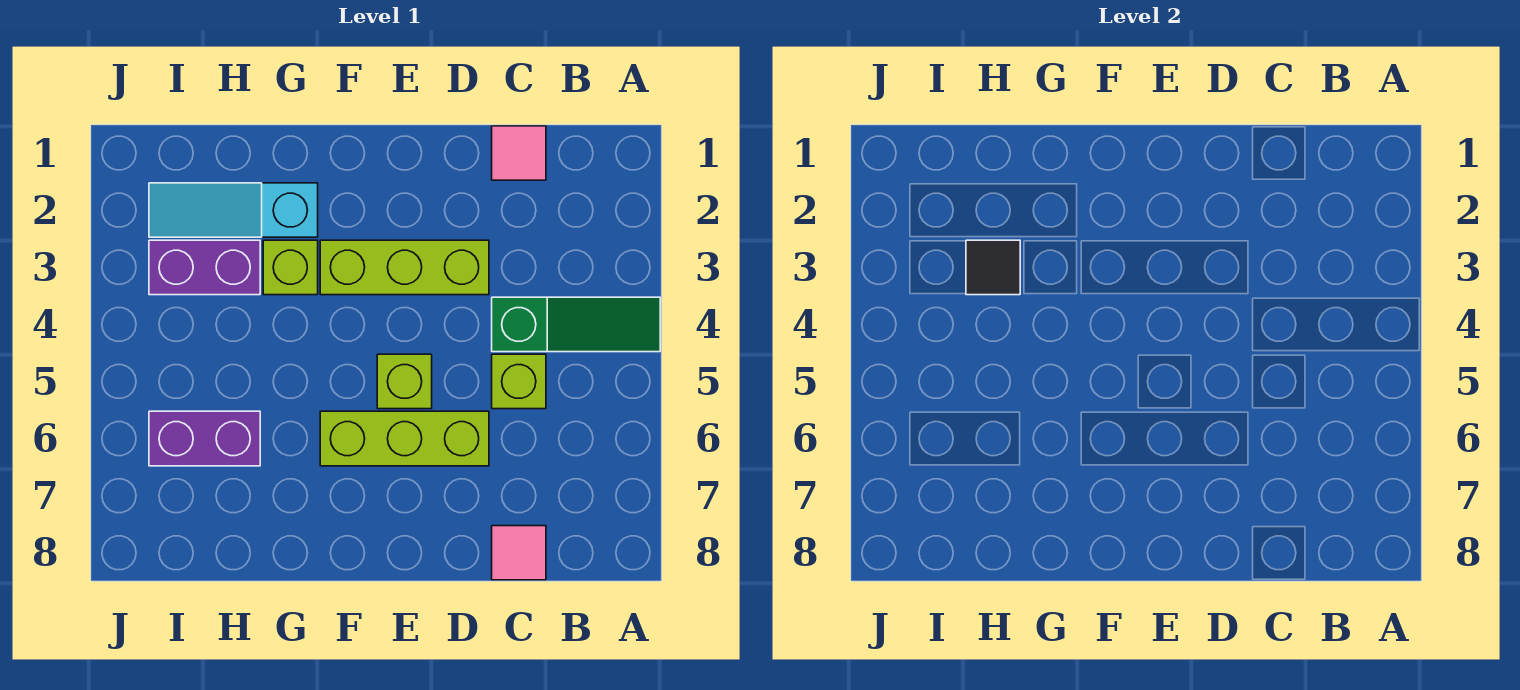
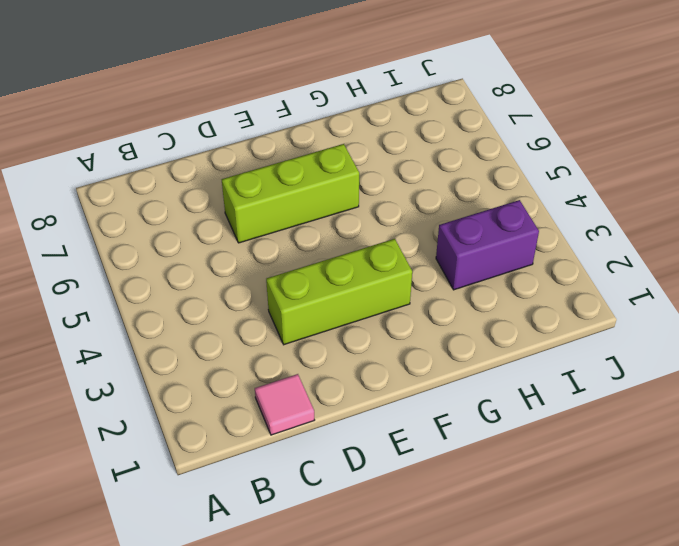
none -> green 1x3 slope [492,297,660,352]
none -> lime 1x1 brick [492,354,546,409]
none -> pink 1x1 tile [492,526,546,580]

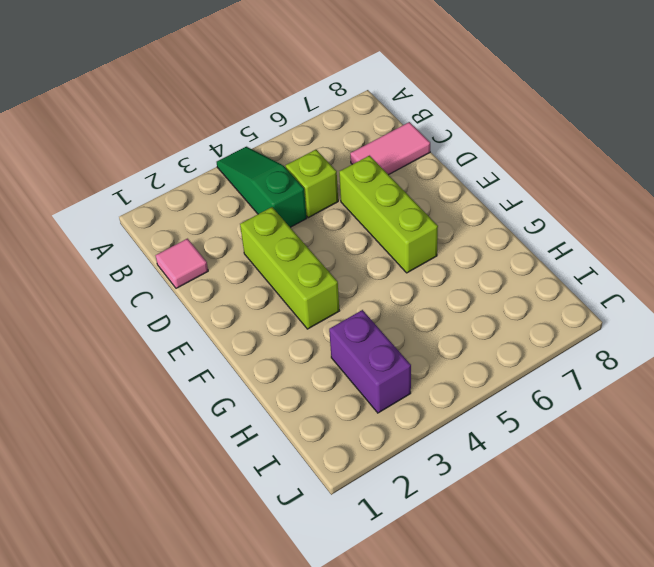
pink 1x2 tile [350,122,430,175] -> pink 1x1 tile [492,526,546,580]
none -> lime 1x1 brick [377,354,432,409]
none -> cyan 1x3 slope [149,183,318,237]
none -> lime 1x1 brick [263,240,318,295]

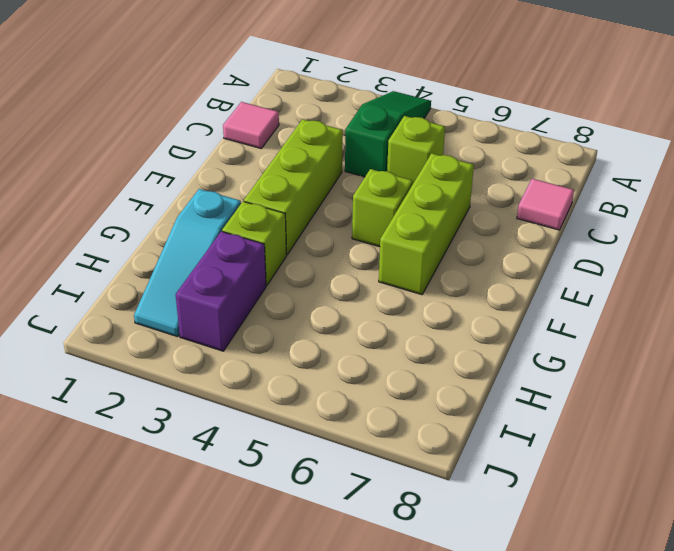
none -> purple 1x2 brick [149,411,260,466]
none -> black 1x1 tile [966,240,1020,295]

